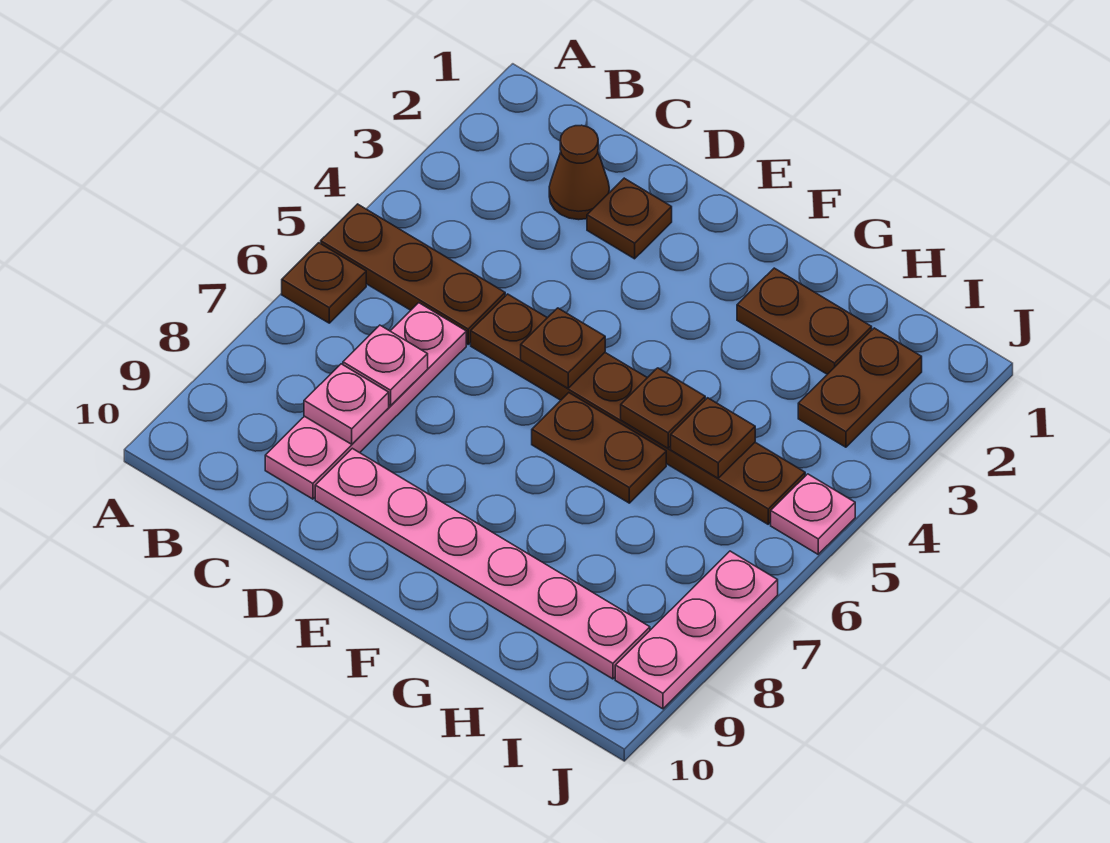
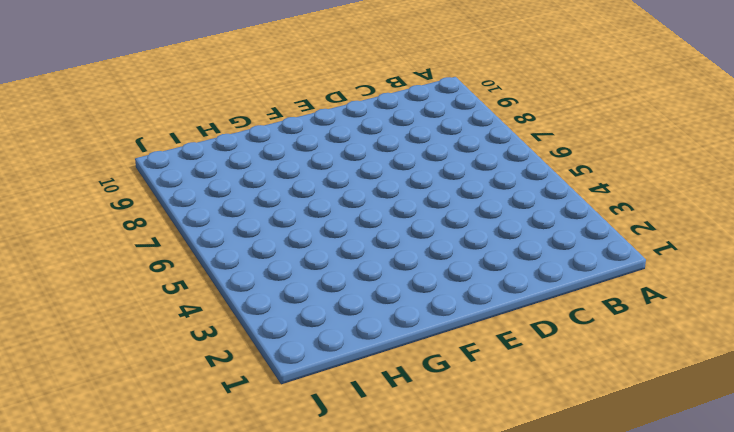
none -> brown 1x3 plate [321,204,505,344]
none -> brown 1x1 plate [282,243,366,323]
none -> brown 1x1 cone [549,125,609,220]

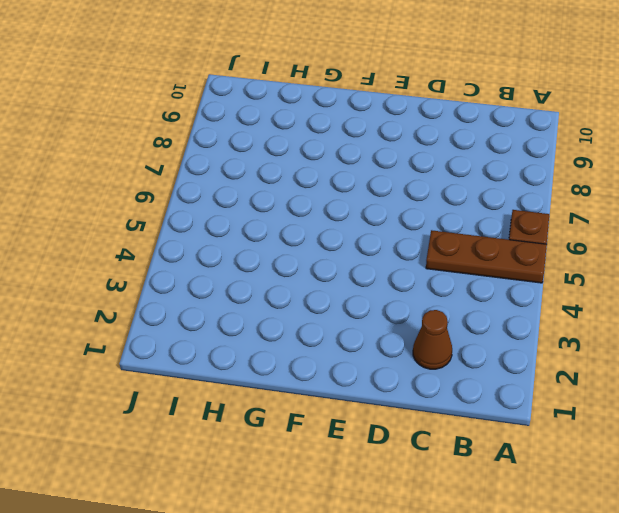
none -> pink 1x4 plate [265,303,466,499]
none -> brown 1x1 plate [587,178,672,259]
none -> brown 1x6 plate [471,294,805,524]

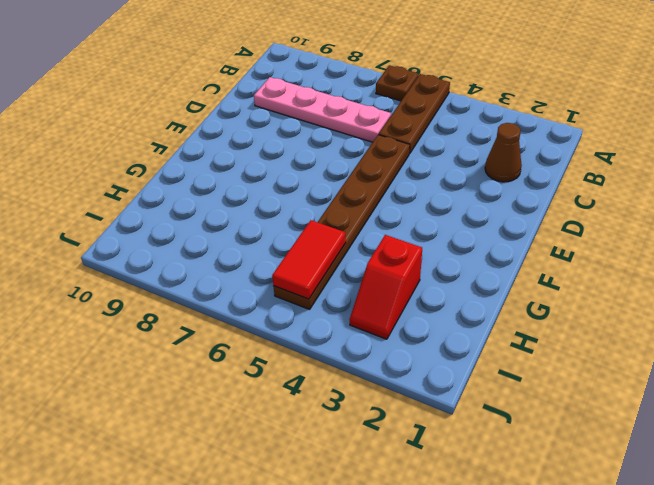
red 1x2 slope [350,235,422,339] -> brown 1x2 plate [798,328,922,447]
red 1x2 tile [272,220,346,299] -> brown 1x1 plate [671,398,755,478]
none -> brown 1x1 plate [587,178,672,259]
none -> pink 1x6 plate [315,448,650,679]
none -> brown 1x2 plate [532,393,666,503]

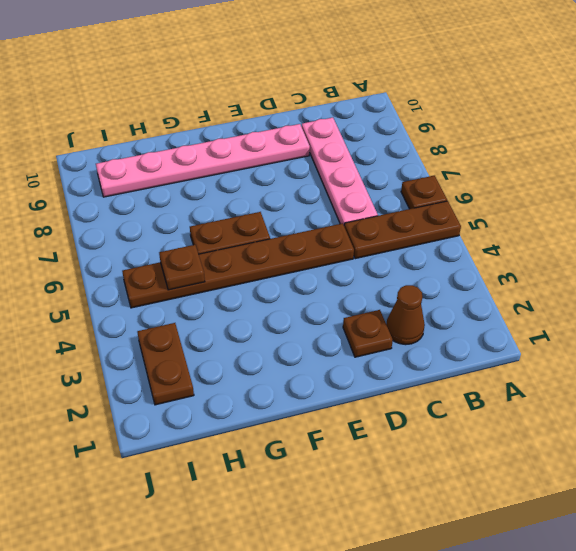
none -> brown 1x2 plate [737,268,872,374]
none -> pink 1x1 plate [771,474,855,554]
none -> pink 1x3 plate [615,551,778,709]

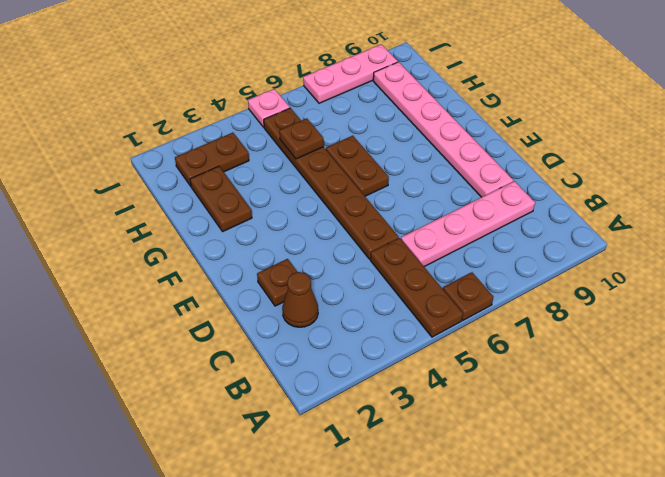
none -> pink 1x1 plate [343,325,428,406]
none -> pink 1x1 plate [304,364,389,444]
none -> brown 1x1 plate [521,308,605,388]

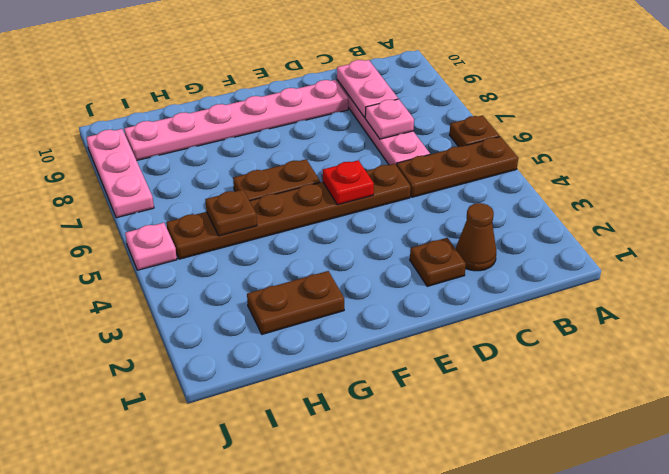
pink 1x2 plate [337,60,398,118] -> pink 1x1 plate [304,364,389,444]
red 1x1 plate [323,160,374,205] -> brown 1x1 plate [521,308,605,388]
none -> brown 1x2 plate [798,328,922,447]
none -> brown 1x1 plate [621,368,705,448]

